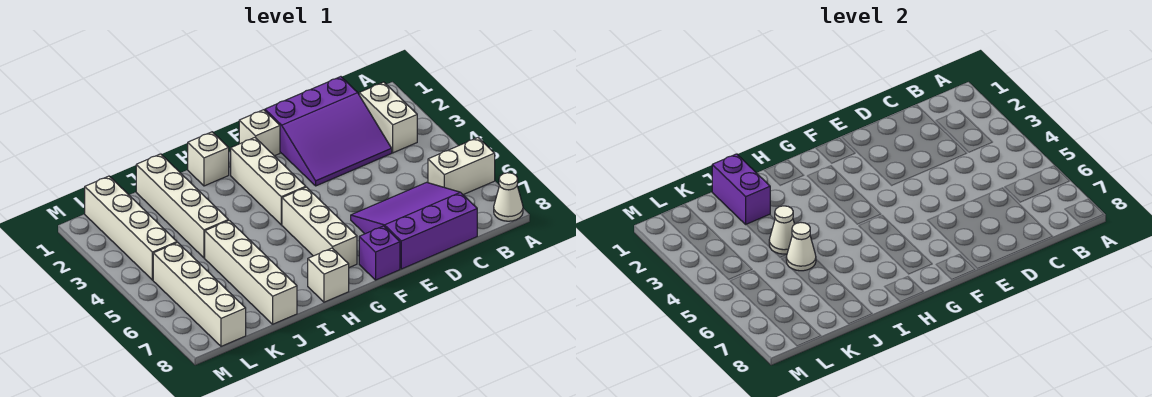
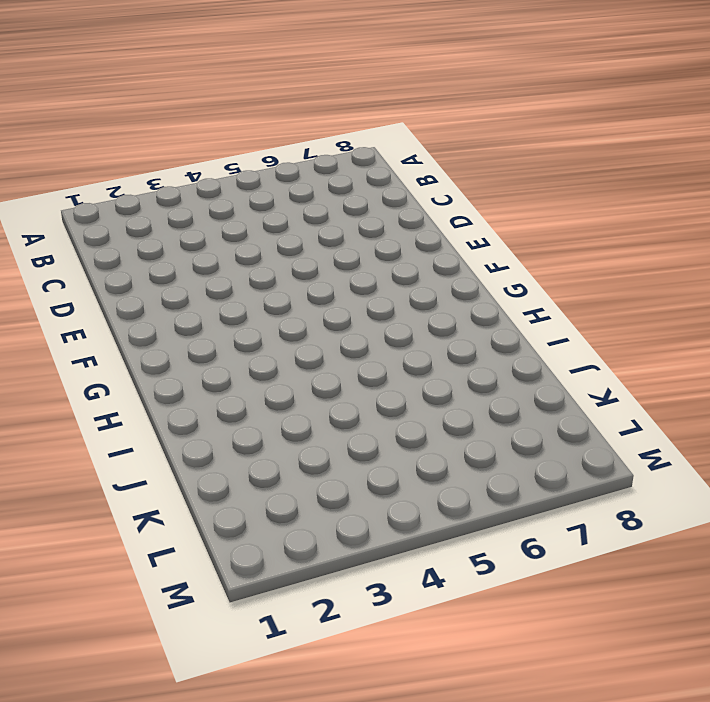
none -> white 1x2 brick [428,138,495,195]
none -> white 1x1 cone [494,173,523,221]
none -> white 1x2 brick [359,82,417,153]

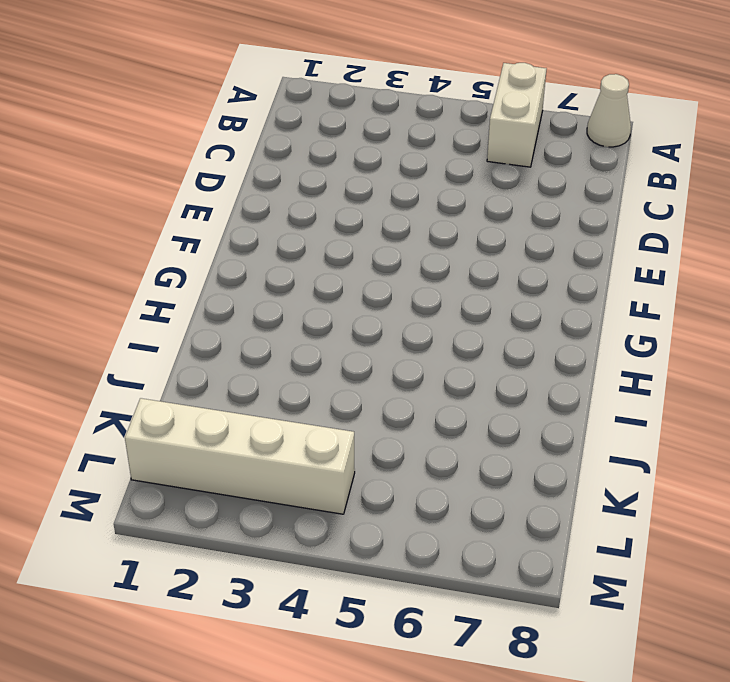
none -> white 1x2 brick [359,82,417,153]
none -> purple 3x3 slope [265,77,392,186]
none -> purple 3x3 slope [351,182,477,269]

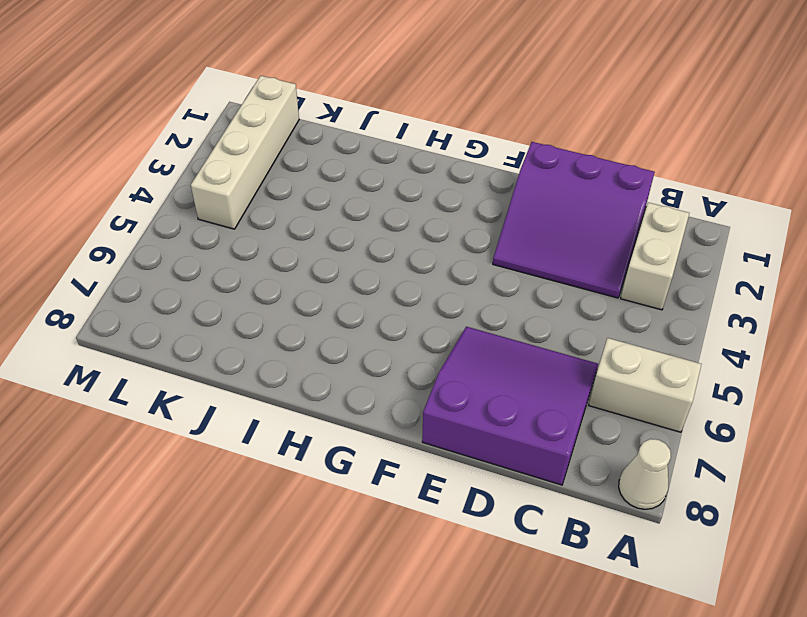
none -> white 1x1 brick [239,110,280,156]
none -> purple 1x1 brick [359,226,400,280]
none -> white 1x3 brick [230,138,306,225]

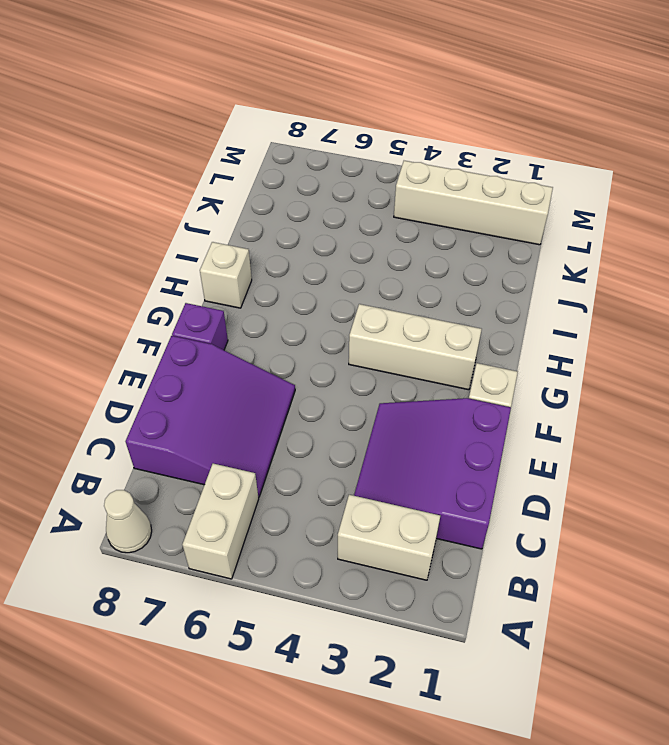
none -> white 1x3 brick [282,187,357,267]
none -> white 1x1 brick [188,132,229,186]
none -> white 1x4 brick [136,154,228,258]

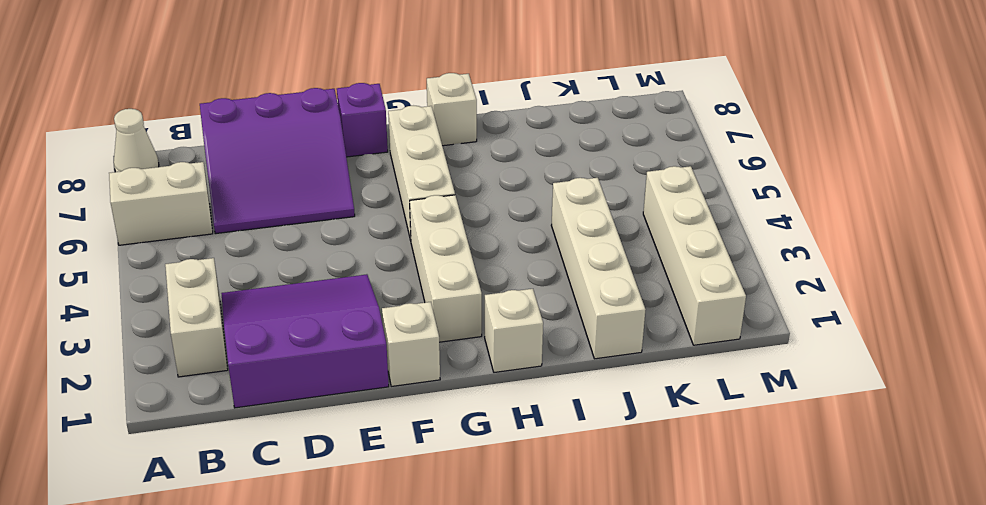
none -> white 1x4 brick [205,220,297,324]
none -> white 1x4 brick [153,243,246,346]
none -> purple 1x2 brick [712,154,770,224]

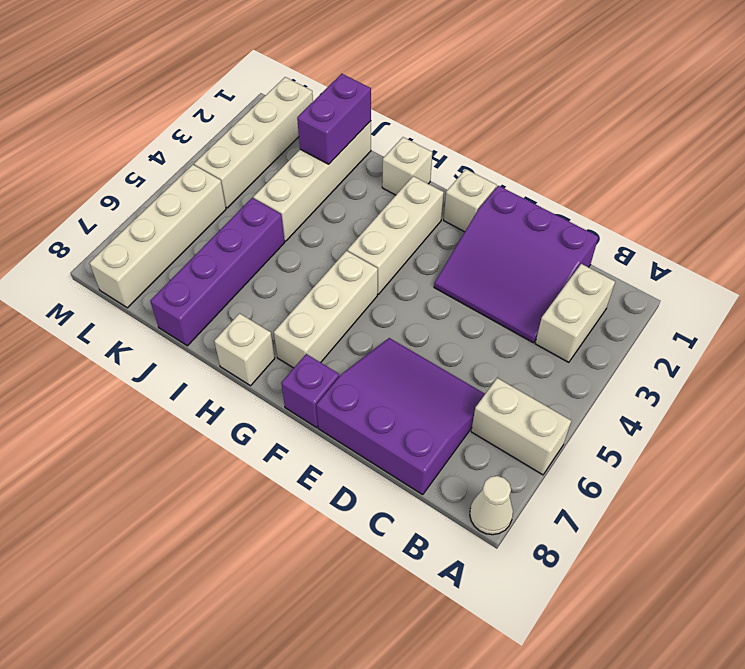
purple 1x4 brick [150,198,285,346] -> white 1x4 brick [205,220,297,324]
none -> white 1x1 cone [769,206,795,254]
none -> white 1x1 cone [786,222,816,271]

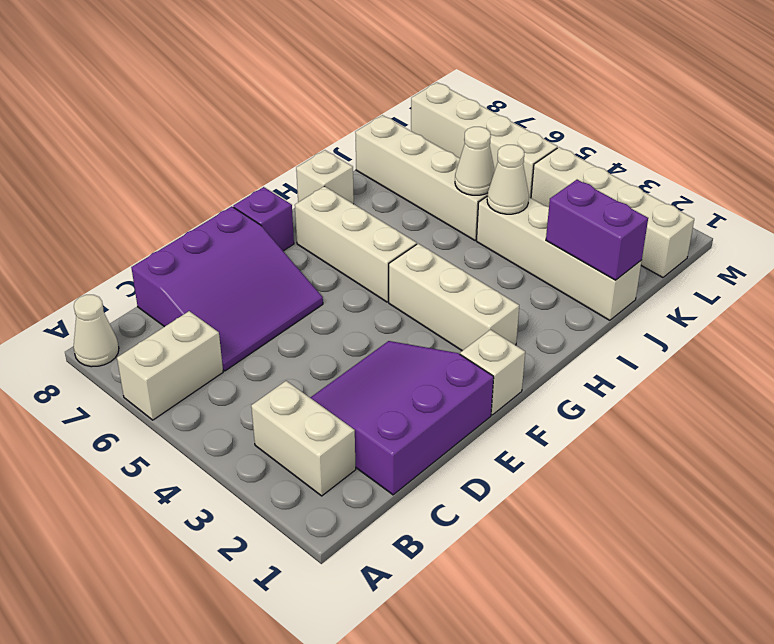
none -> white 1x1 brick [188,132,229,186]

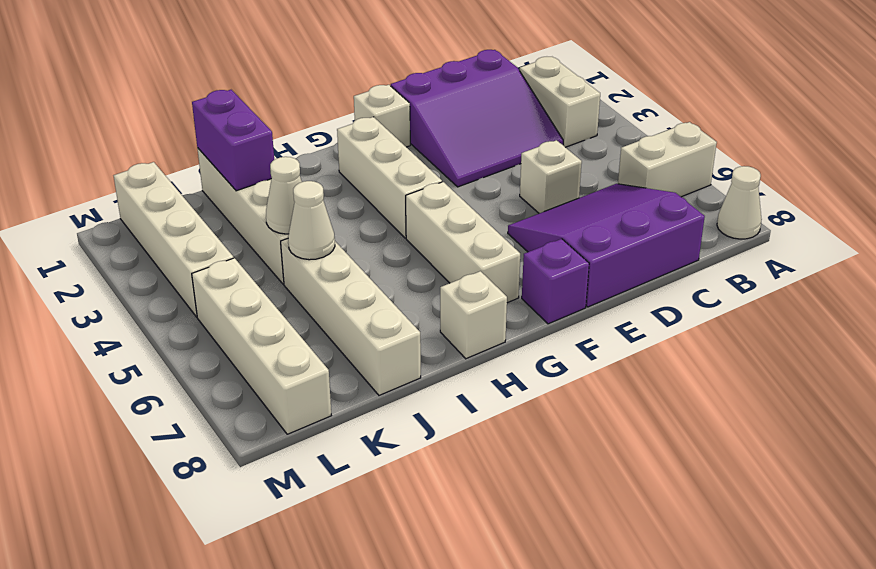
white 1x1 brick [520,140,582,213] -> white 1x1 brick moved to [188,132,229,186]

